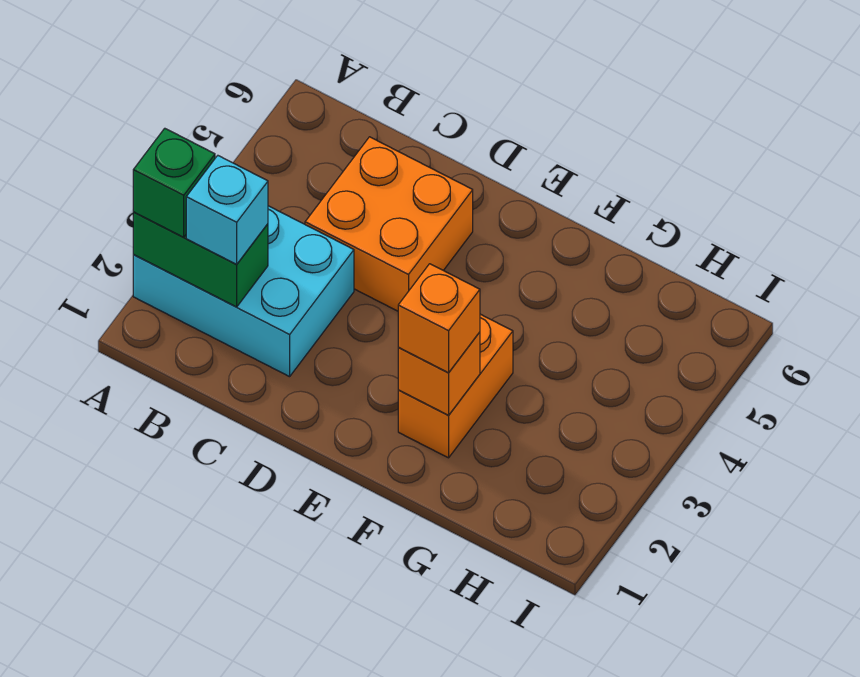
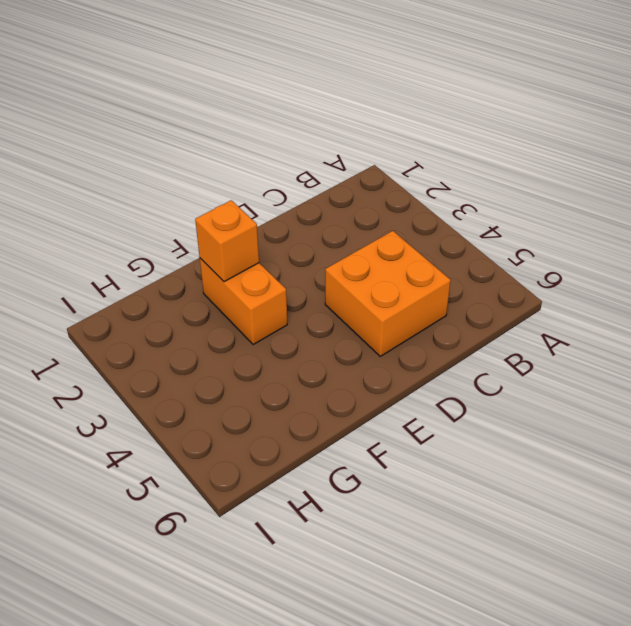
none -> cyan 2x3 brick [133,206,354,377]
none -> green 1x2 brick [133,212,268,307]

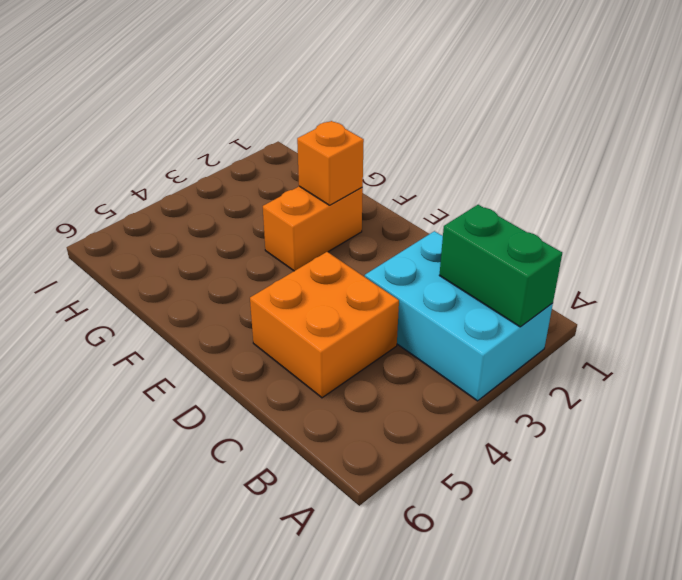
none -> green 1x1 brick [133,128,215,237]
none -> cyan 1x1 brick [186,156,268,264]

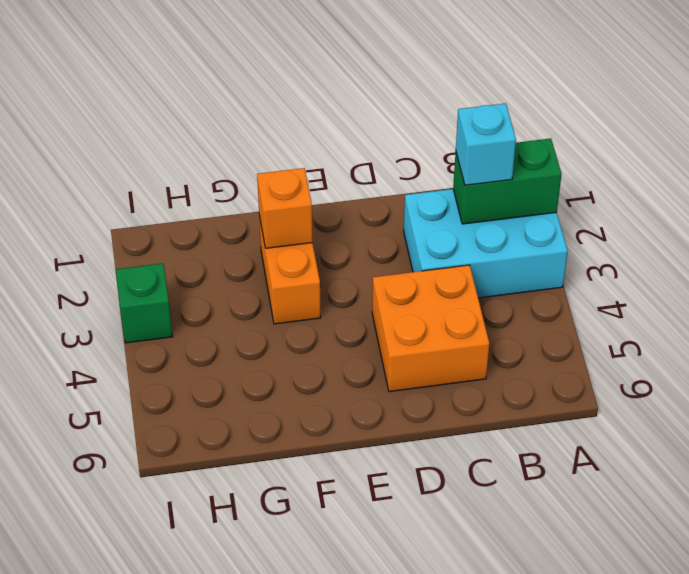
green 1x1 brick [116,263,173,343] -> green 1x1 brick moved to [133,128,215,237]
none -> orange 1x1 brick [398,264,480,373]

